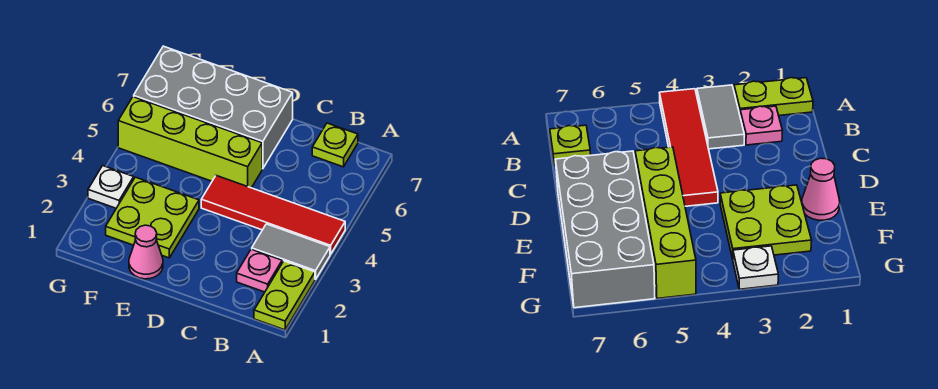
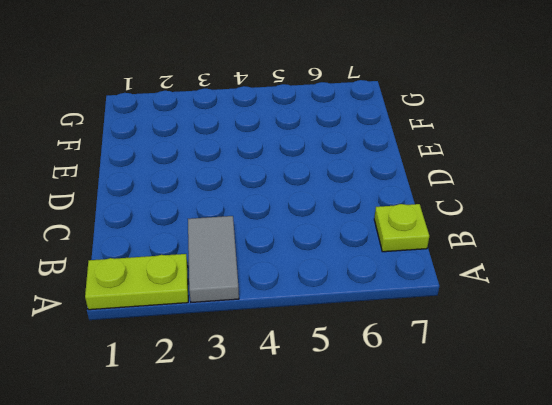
none -> red 1x4 tile [201,176,345,254]
none -> pink 1x1 plate [237,249,282,292]

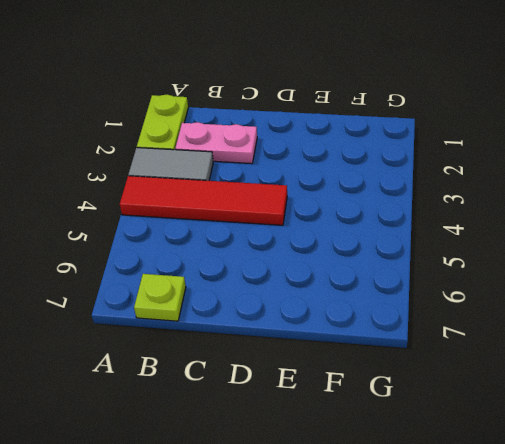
pink 1x2 plate [175,122,257,164] -> pink 1x1 plate [237,249,282,292]
none -> lime 1x4 brick [118,97,262,188]
none -> grey 2x4 brick [134,46,293,169]

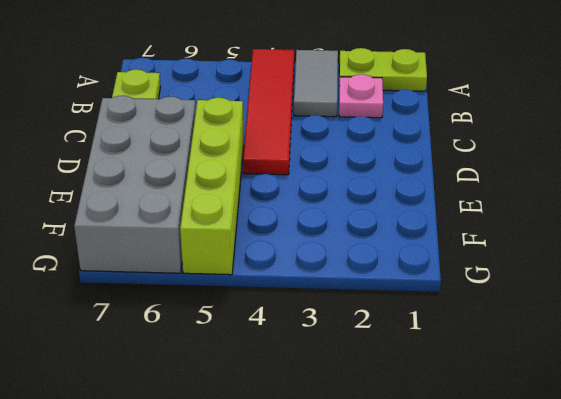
none -> pink 1x1 cone [129,225,163,279]
none -> lime 2x2 plate [106,177,199,258]

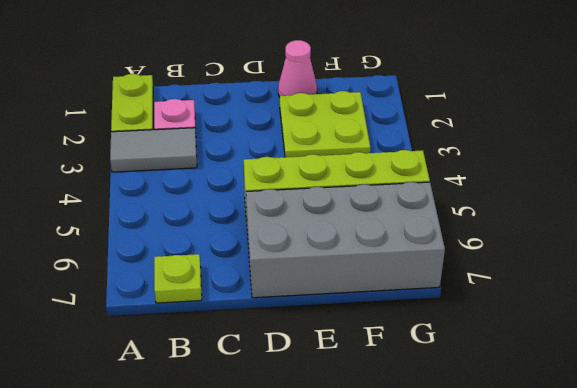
none -> red 1x4 tile [201,176,345,254]
none -> white 1x1 plate [88,166,134,208]

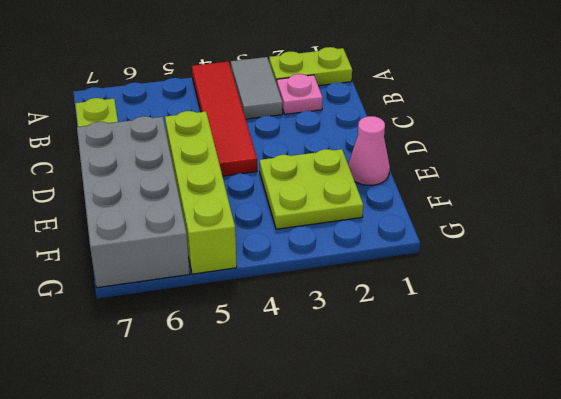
none -> white 1x1 plate [88,166,134,208]

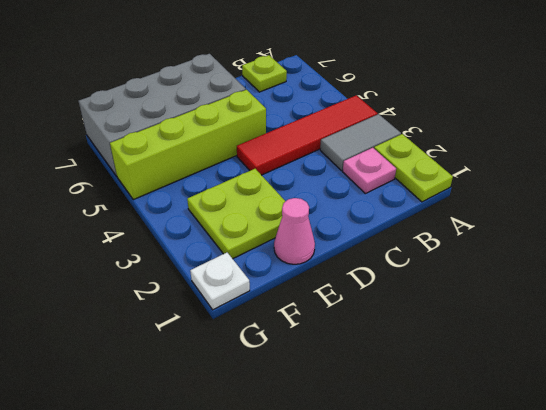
white 1x1 plate [190,253,250,310] -> white 1x1 plate moved to [88,166,134,208]

